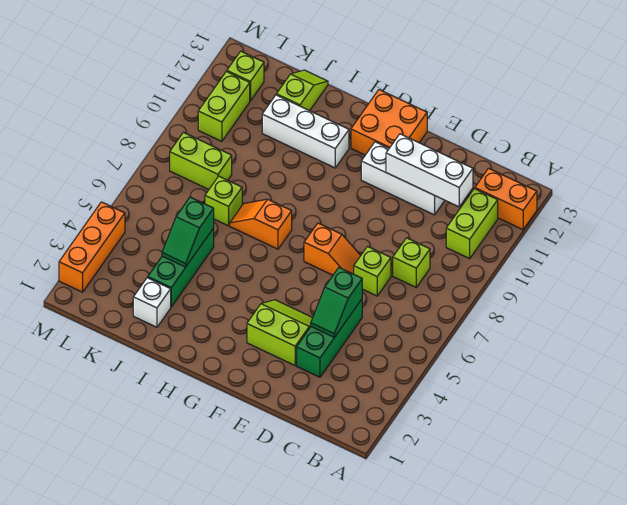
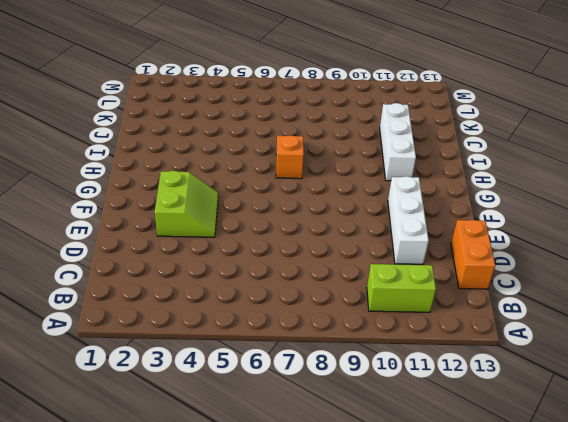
orange 1x2 brick [451,220,495,289] -> orange 1x2 brick moved to [475,168,537,230]
none -> lime 1x1 brick [393,238,430,287]
none -> green 1x3 brick [297,299,362,377]
none -> lime 1x1 brick [354,247,391,296]

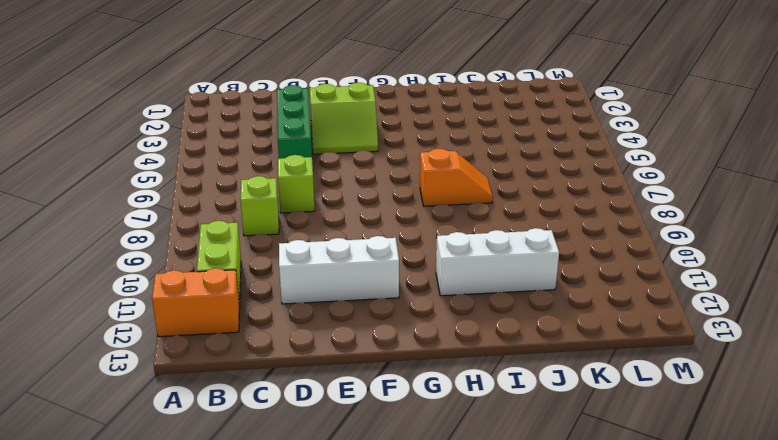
none -> orange 1x2 slope [304,223,361,275]
none -> orange 2x2 brick [351,90,427,155]
none -> white 1x1 brick [133,278,171,327]

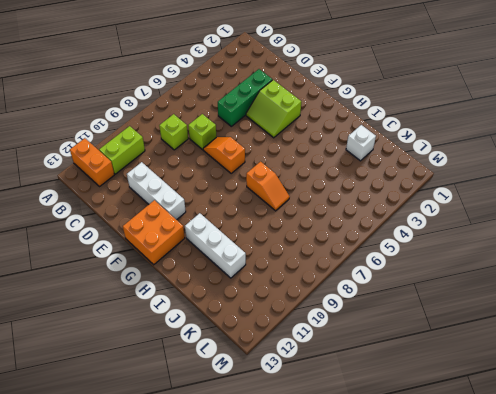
none -> green 1x3 brick [148,228,214,307]
none -> lime 1x1 brick [205,176,242,226]
none -> lime 1x2 slope [276,70,328,111]

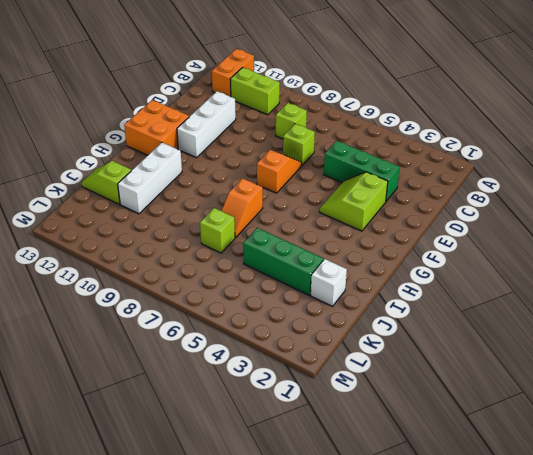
none -> lime 1x2 brick [170,132,232,189]
none -> lime 1x2 brick [198,71,250,141]
none -> lime 1x1 brick [227,51,264,101]

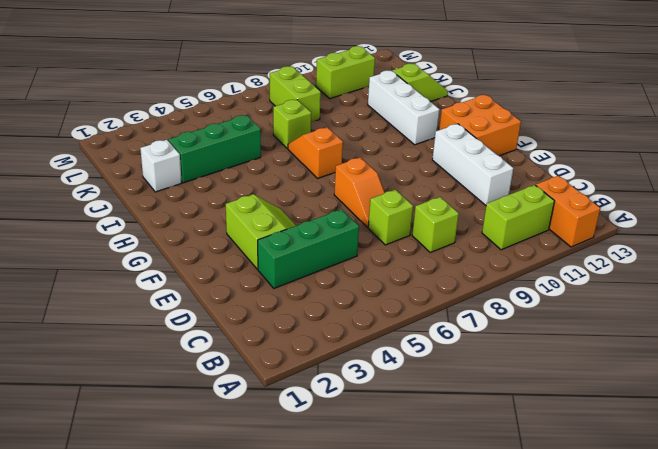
none -> lime 1x1 brick [227,51,264,101]
none -> orange 1x3 brick [59,202,125,292]
none -> white 1x3 brick [386,134,473,207]

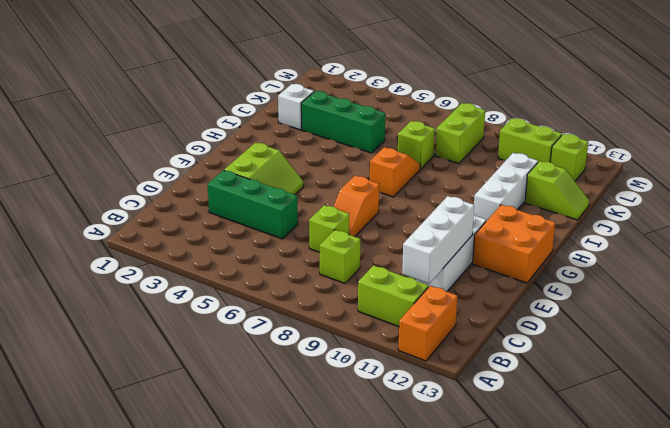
none -> orange 1x3 brick [59,202,125,292]
none -> green 1x2 slope [311,268,362,337]
none -> green 1x2 slope [162,197,214,267]

